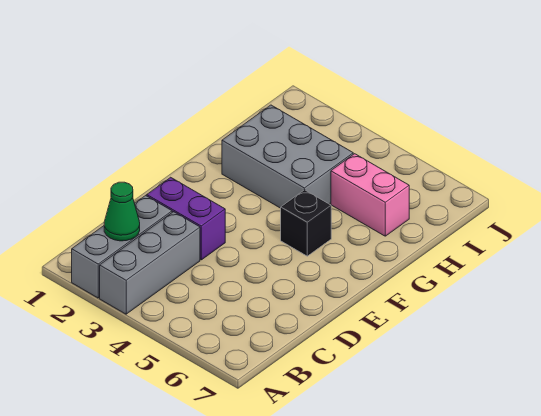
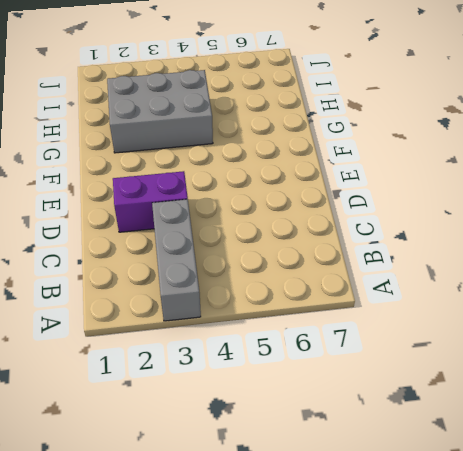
none -> grey 1x3 brick [72,195,172,298]
none -> black 1x1 brick [281,190,331,256]

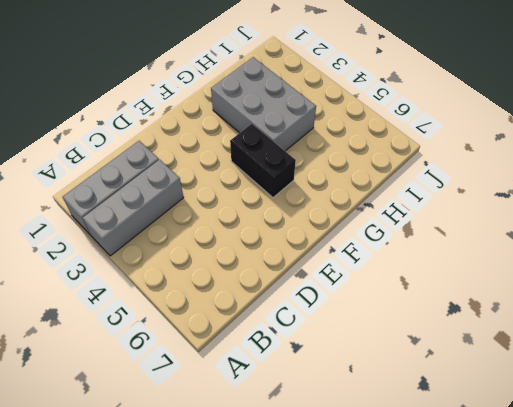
black 1x2 brick [230,124,296,198] -> black 1x1 brick [281,190,331,256]
none -> purple 1x2 brick [147,177,225,260]
none -> pink 1x2 brick [331,154,409,236]

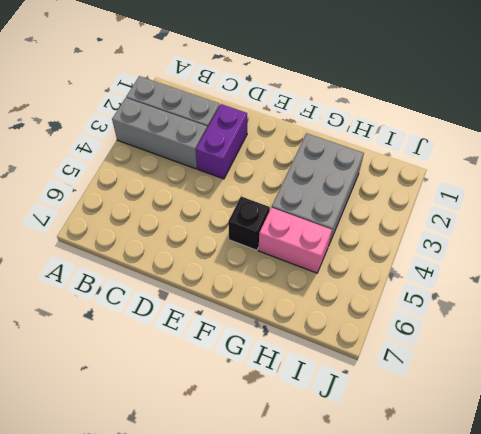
pink 1x2 brick [258,208,332,273] -> pink 1x2 brick turned to [331,154,409,236]
none -> green 1x1 cone [104,182,140,241]

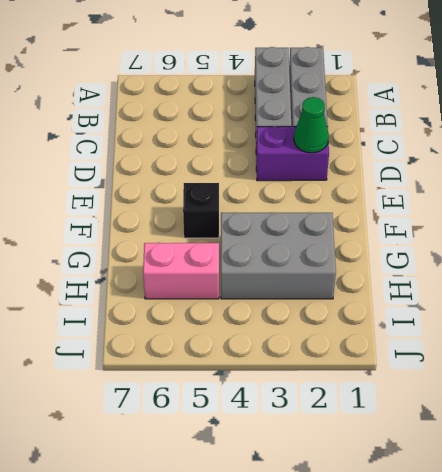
green 1x1 cone [294,97,329,153] -> green 1x1 cone moved to [104,182,140,241]

